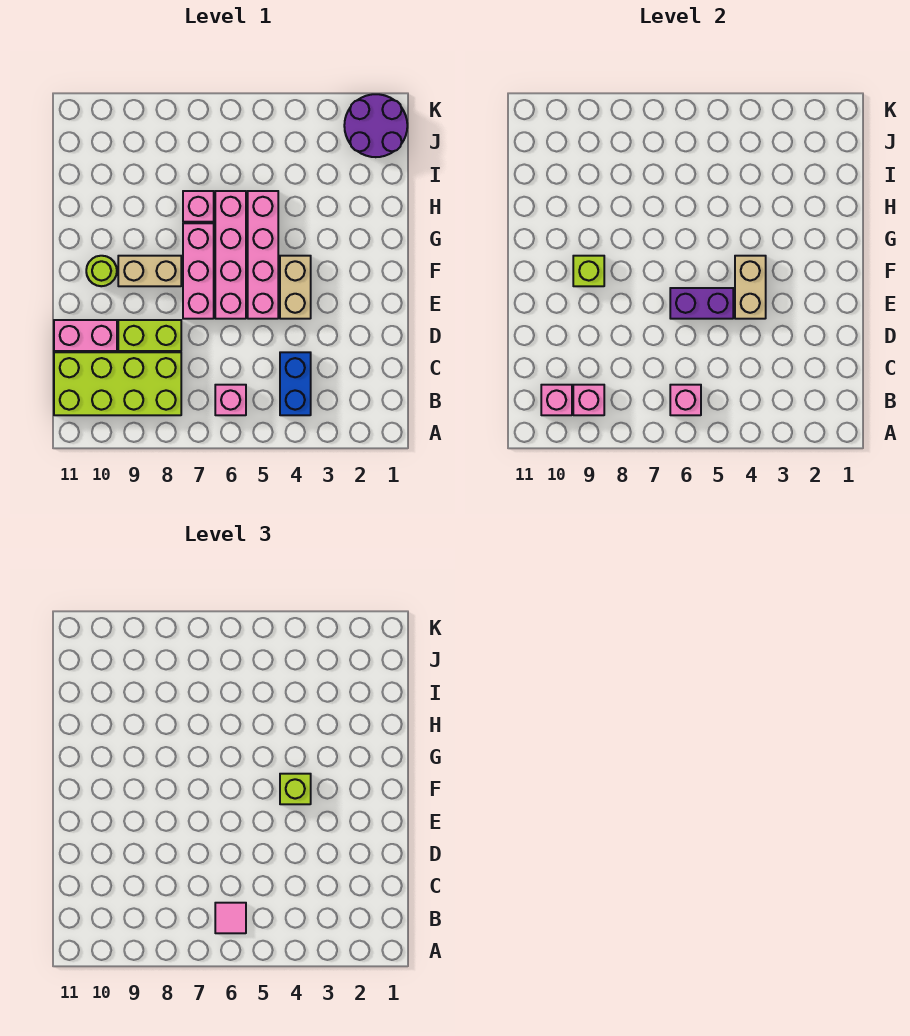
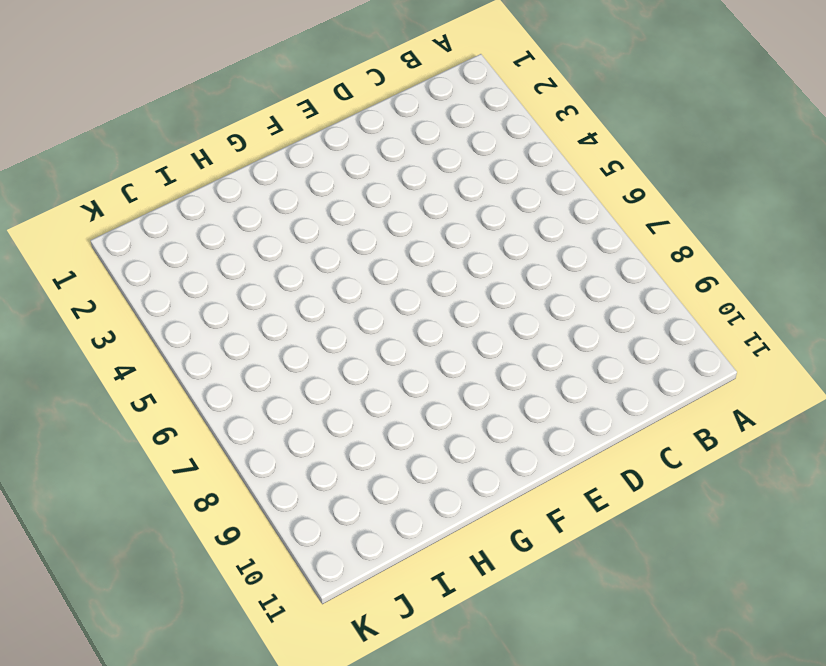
none -> blue 1x2 brick [280,352,311,415]
none -> pink 1x1 brick [215,385,246,415]
none -> lime 2x4 brick [54,352,181,415]

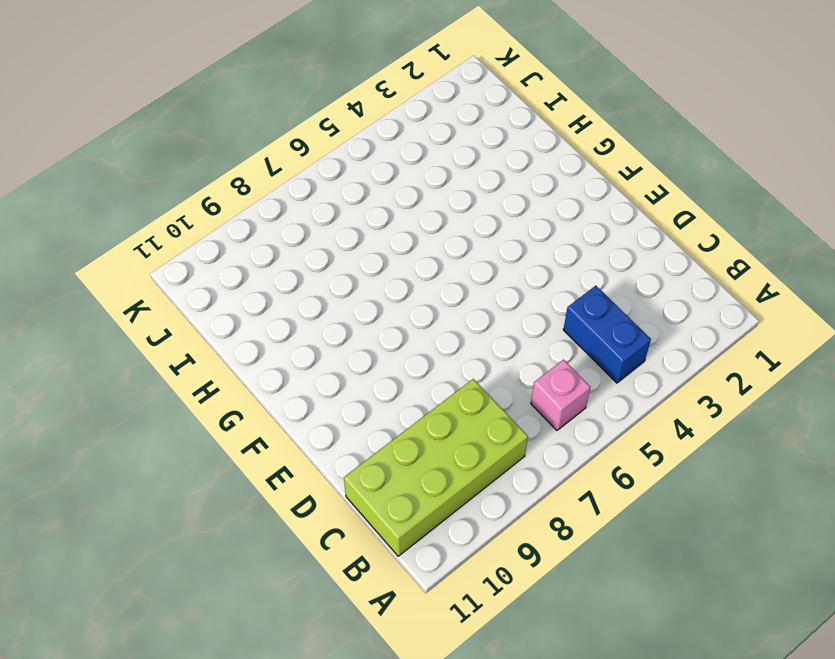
none -> lime 1x2 brick [118,320,181,351]
none -> pink 1x2 brick [54,320,117,351]
none -> tan 1x2 brick [280,256,311,319]

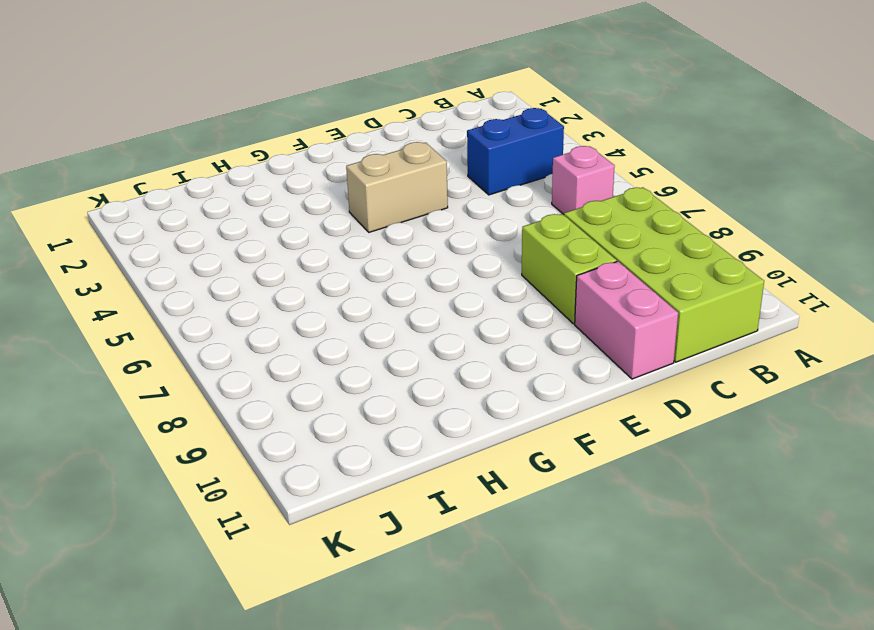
none -> pink 1x4 brick [248,191,278,319]
none -> pink 1x4 brick [215,191,246,319]
none -> pink 1x3 brick [183,223,214,319]

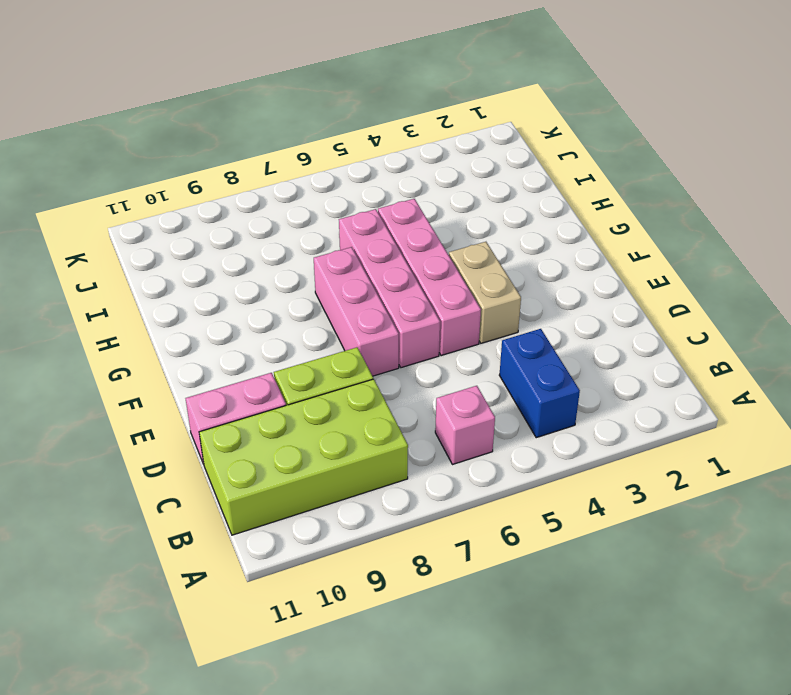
none -> tan 1x2 brick [118,256,181,286]
none -> lime 1x1 round brick [86,256,117,286]
none -> pink 1x1 brick [183,191,214,222]

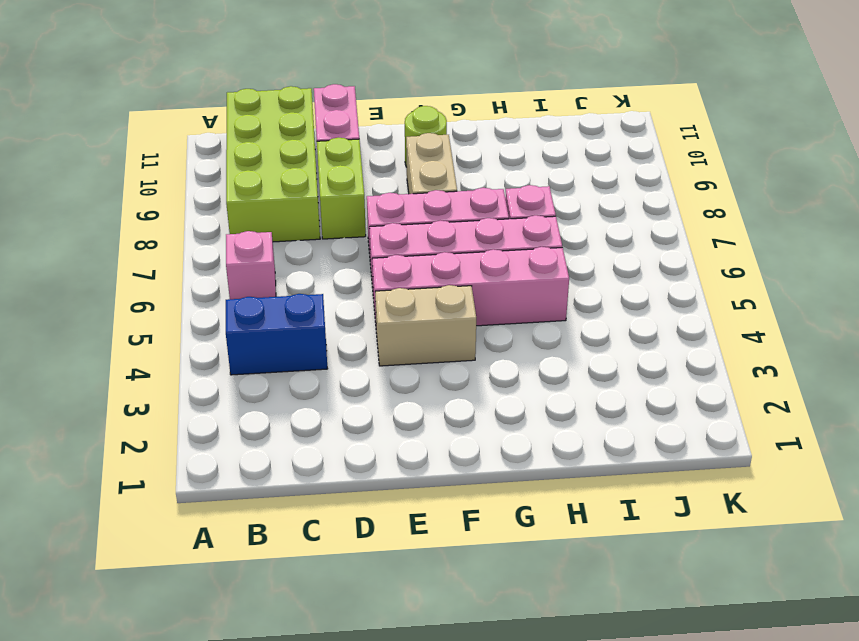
none -> purple 2x2 round brick [344,94,407,157]
none -> pink 1x1 brick [670,385,701,415]
none -> pink 1x1 brick [573,385,604,415]

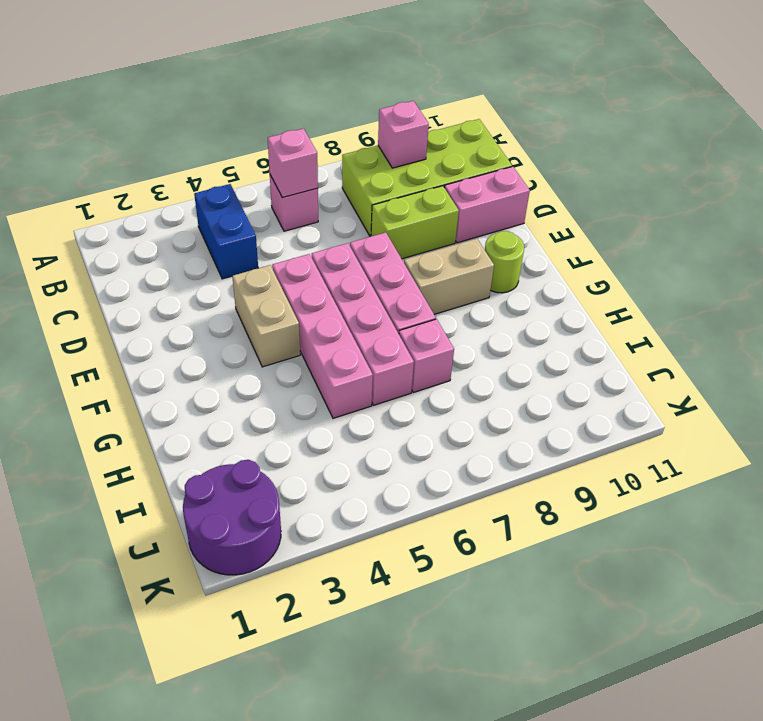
none -> pink 1x1 brick [541,385,572,415]
none -> tan 1x2 brick [735,256,766,319]
none -> purple 1x2 brick [670,288,733,319]

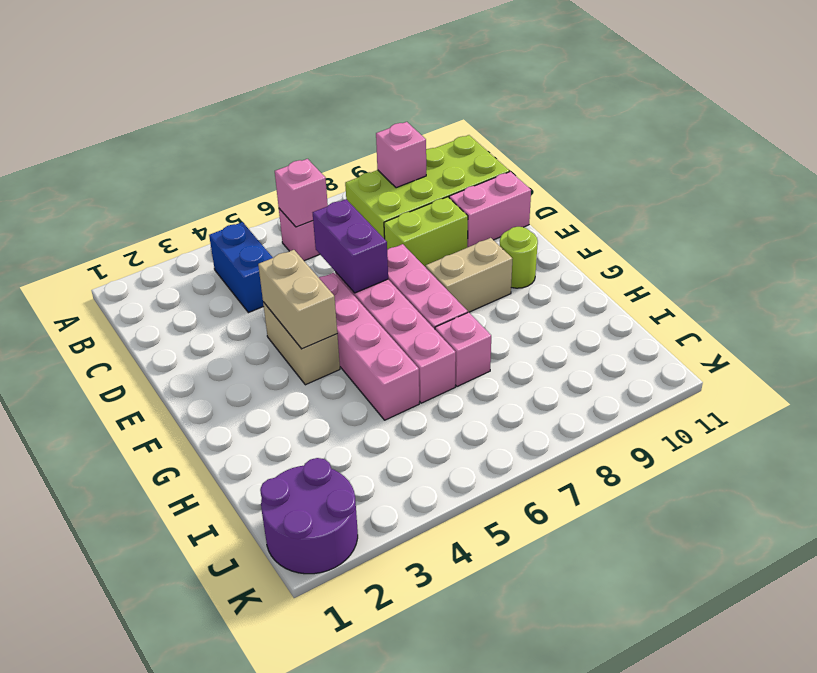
purple 1x2 brick [313,199,388,293] -> purple 1x2 brick turned to [670,288,733,319]
none -> pink 1x1 brick [541,385,572,415]
none -> lime 1x1 brick [573,256,604,286]
none -> pink 1x1 tile [215,903,246,933]

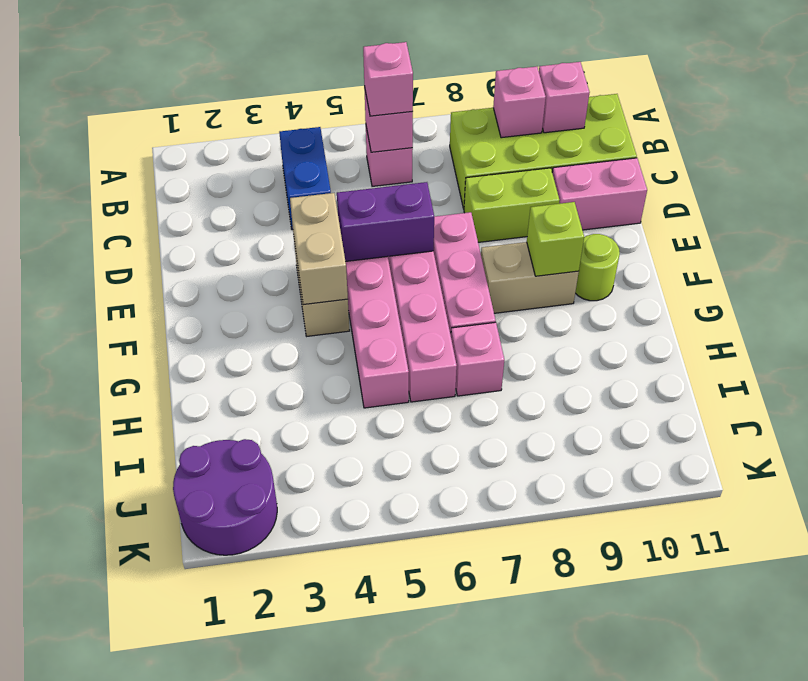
pink 1x1 brick [363,42,413,116] -> pink 1x1 tile [215,903,246,933]
none -> lime 1x1 brick [280,774,311,804]

